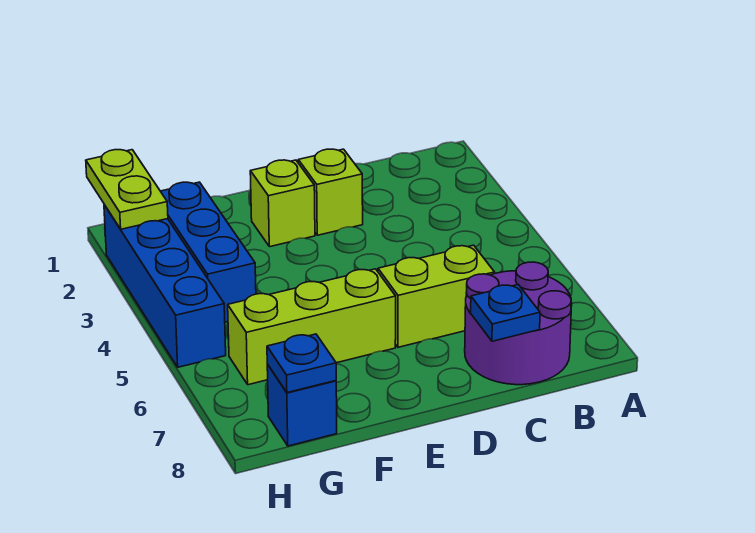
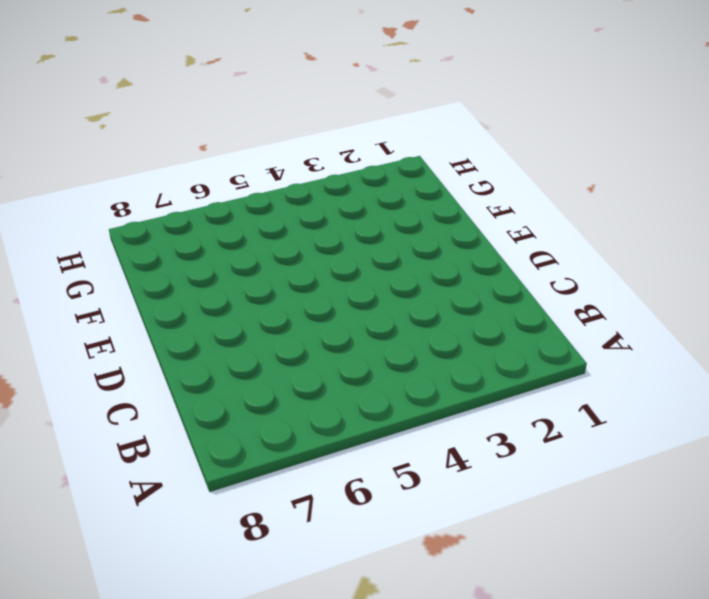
none -> purple 2x2 round brick [465,262,572,385]
none -> lime 1x2 brick [378,245,495,347]

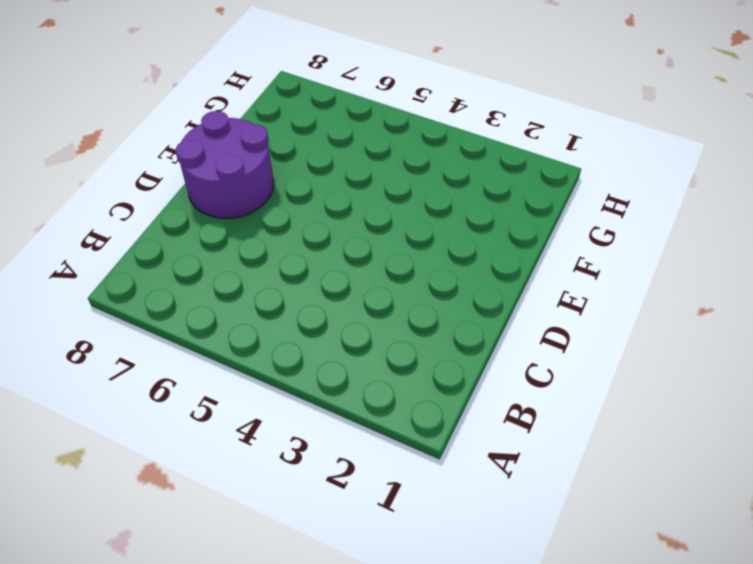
purple 2x2 round brick [176,111,274,218] -> purple 2x2 round brick moved to [465,262,572,385]
none -> lime 1x2 brick [378,245,495,347]
none -> lime 1x1 brick [298,149,363,235]

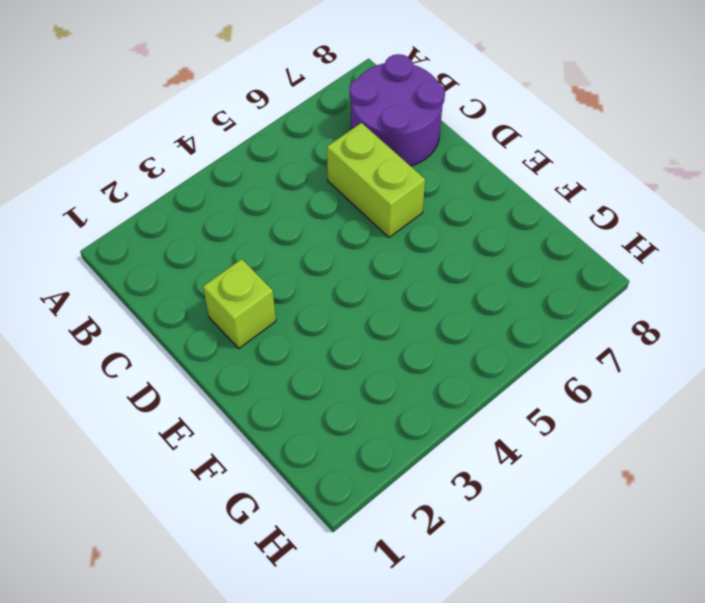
none -> lime 1x1 brick [250,160,315,247]
none -> lime 1x3 brick [228,269,396,385]

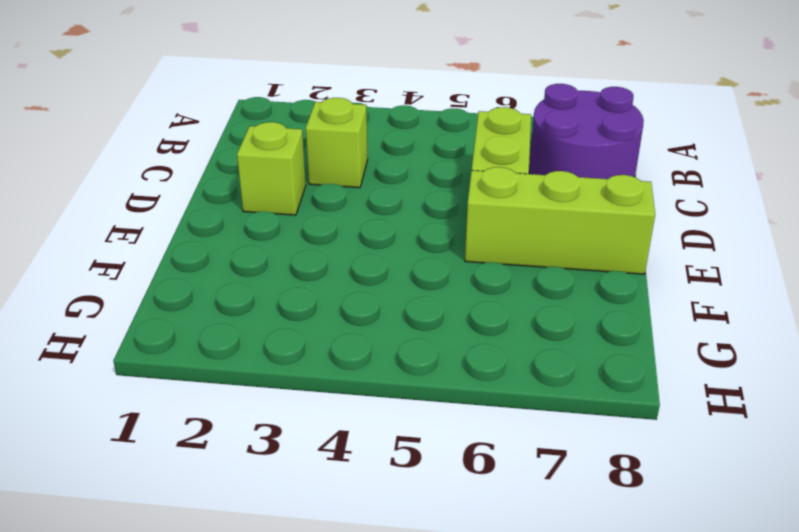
lime 1x1 brick [306,98,368,188] -> lime 1x1 brick moved to [250,160,315,247]
lime 1x3 brick [465,167,655,274] -> lime 1x3 brick turned to [228,269,396,385]
none -> blue 1x3 brick [161,182,256,322]
none -> blue 1x1 brick [267,364,337,446]

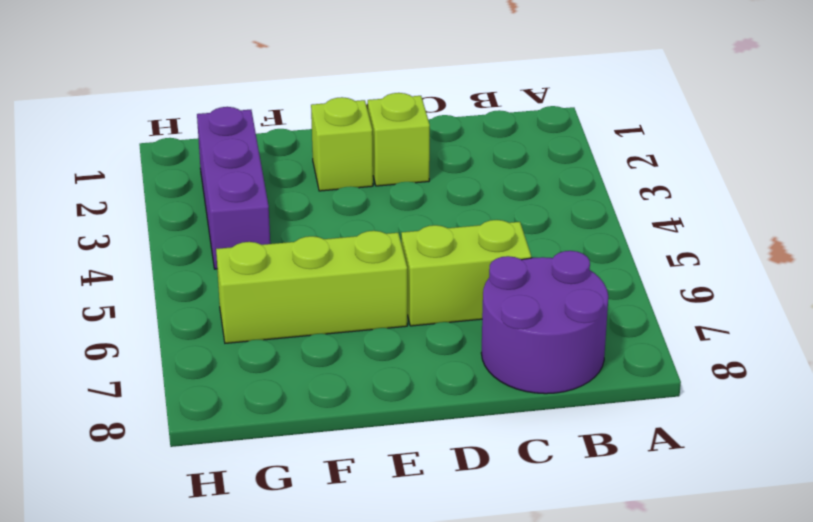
purple 1x3 brick [197,107,270,269] -> blue 1x3 brick [161,182,256,322]
none -> blue 1x1 brick [267,364,337,446]
none -> blue 1x4 brick [104,205,226,367]

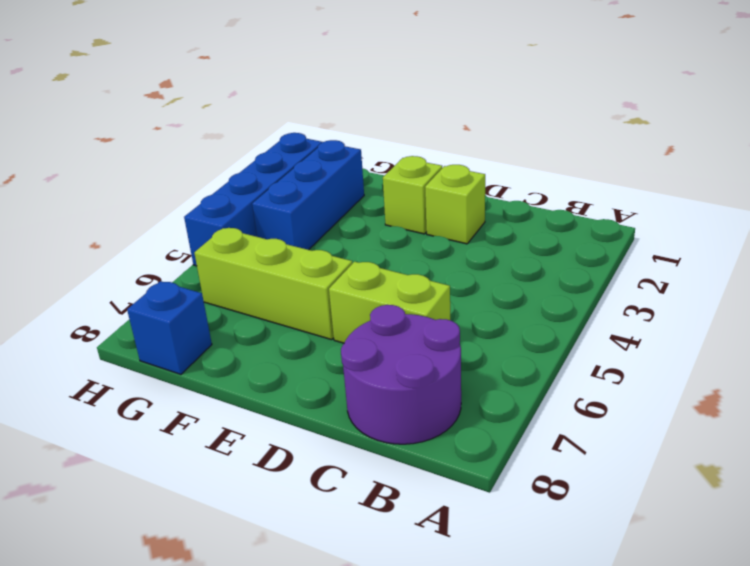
none -> blue 1x1 plate [471,285,540,341]
none -> blue 1x1 plate [267,334,336,393]

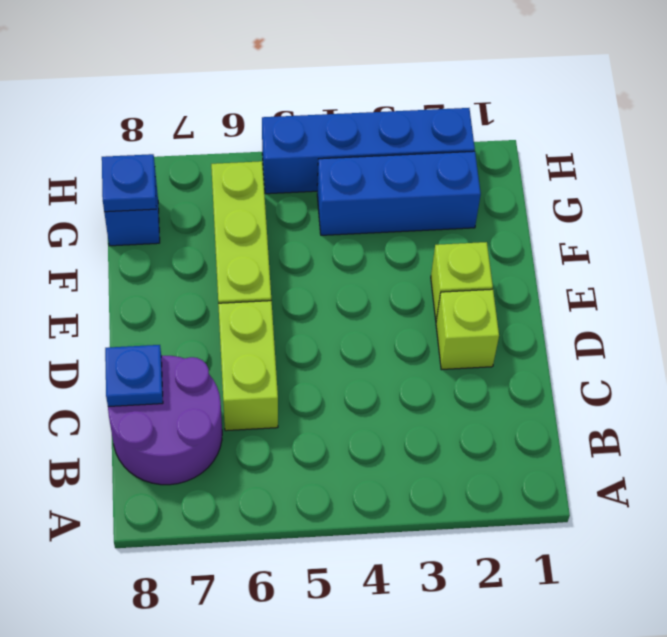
none -> lime 1x2 plate [86,150,168,229]

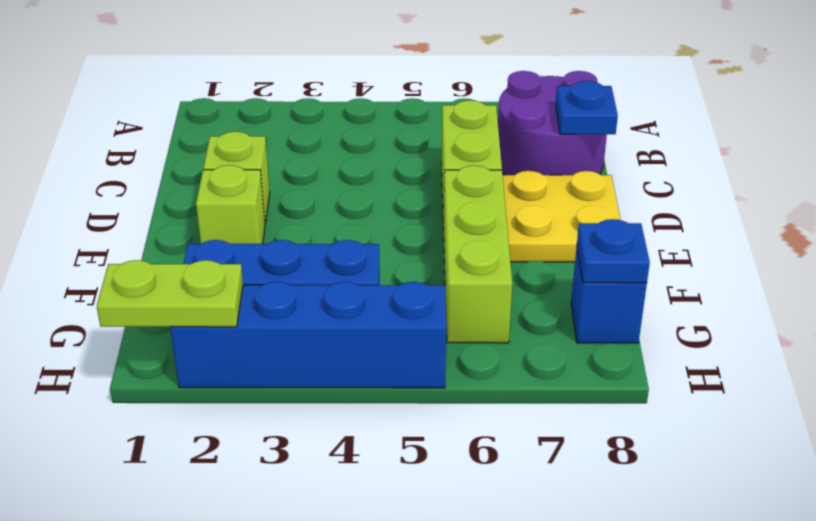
yellow 2x2 plate [503,171,620,262] -> none

